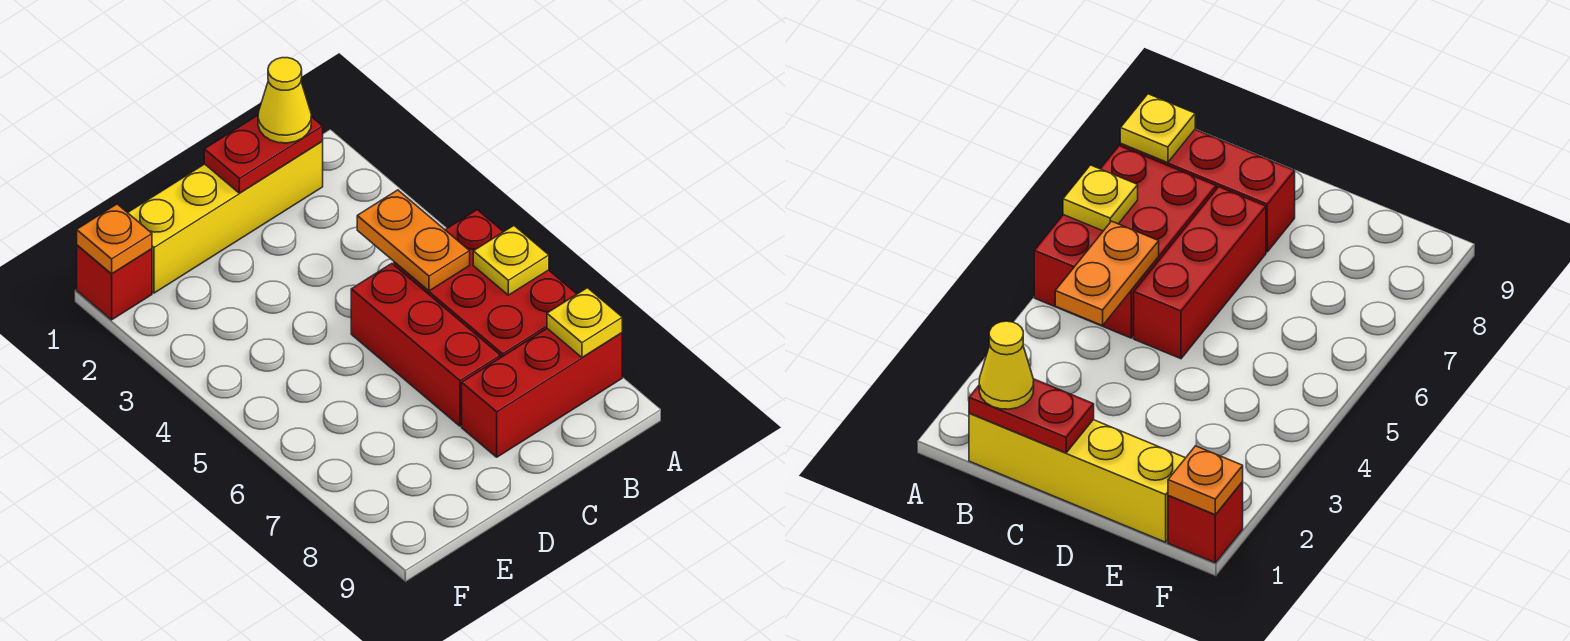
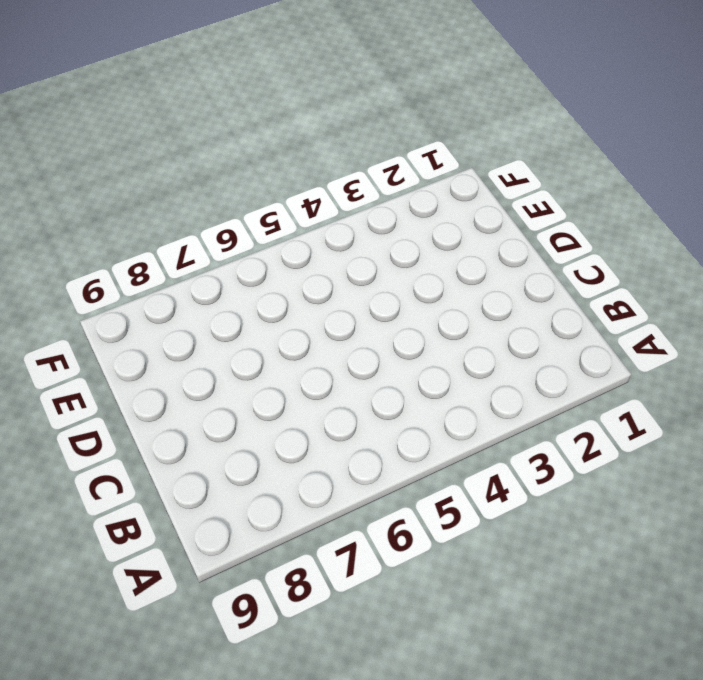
none -> red 2x3 brick [394,210,577,358]
none -> red 1x3 brick [462,329,622,457]

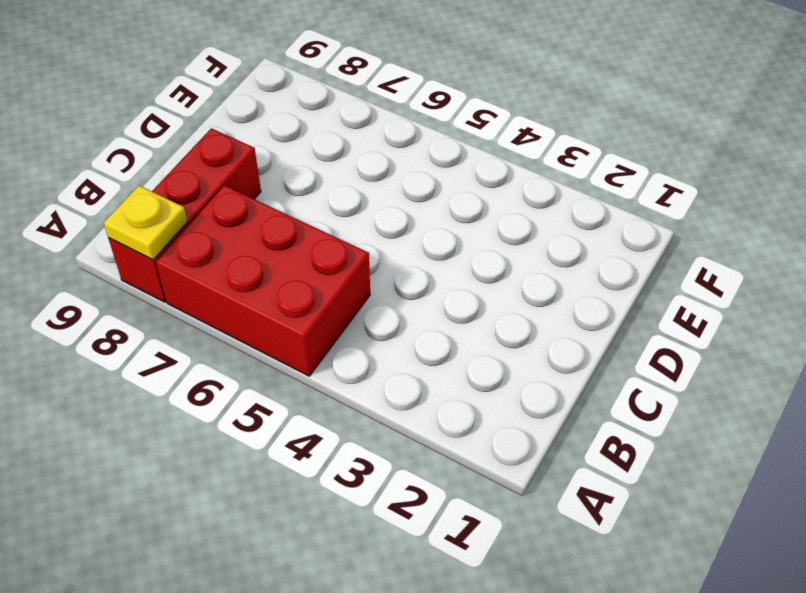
none -> yellow 1x4 brick [128,142,323,293]
none -> red 1x3 brick [351,264,500,426]

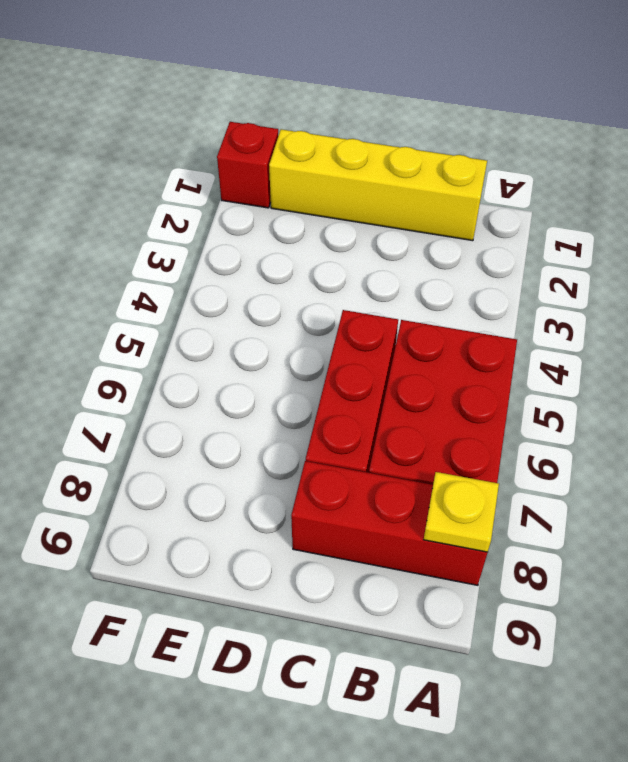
none -> yellow 1x1 plate [473,226,549,295]
none -> red 1x2 plate [204,115,323,193]

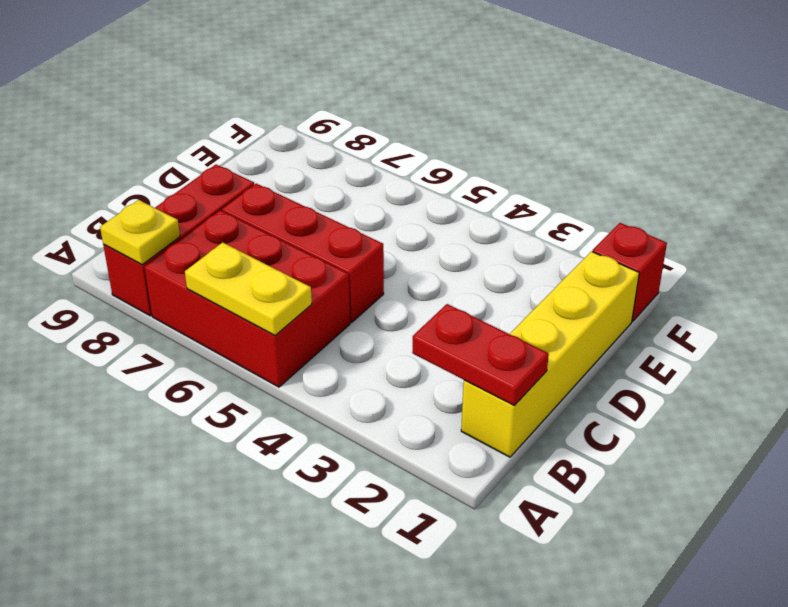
yellow 1x2 plate [185,242,312,335] -> yellow 1x1 plate [473,226,549,295]
red 1x2 plate [412,304,549,406] -> red 1x2 plate turned to [204,115,323,193]
none -> orange 1x2 plate [357,190,470,291]
none -> orange 1x1 plate [77,204,152,274]

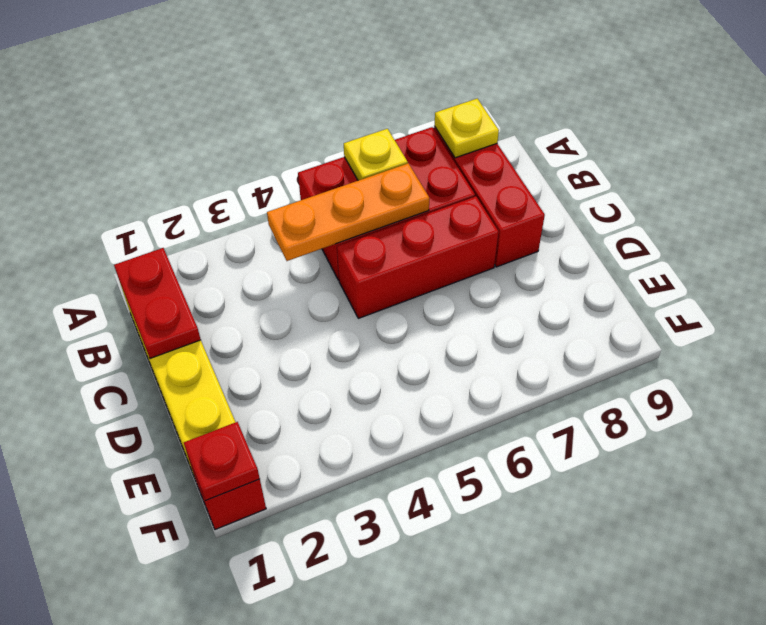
orange 1x3 plate [267,163,429,261] -> orange 1x2 plate [357,190,470,291]
red 1x1 plate [184,422,260,500] -> orange 1x1 plate [77,204,152,274]
none -> yellow 1x1 cone [258,58,311,143]

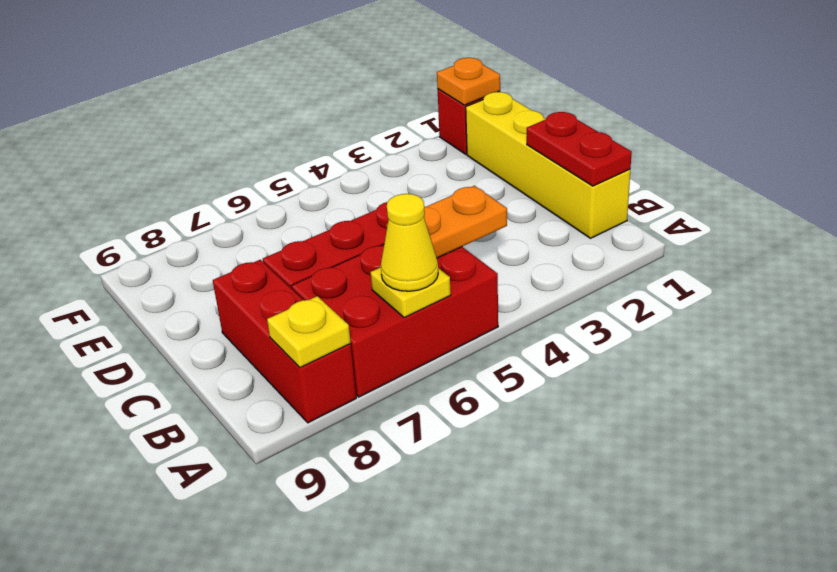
yellow 1x1 cone [381,194,438,291] -> yellow 1x1 cone moved to [258,58,311,143]

